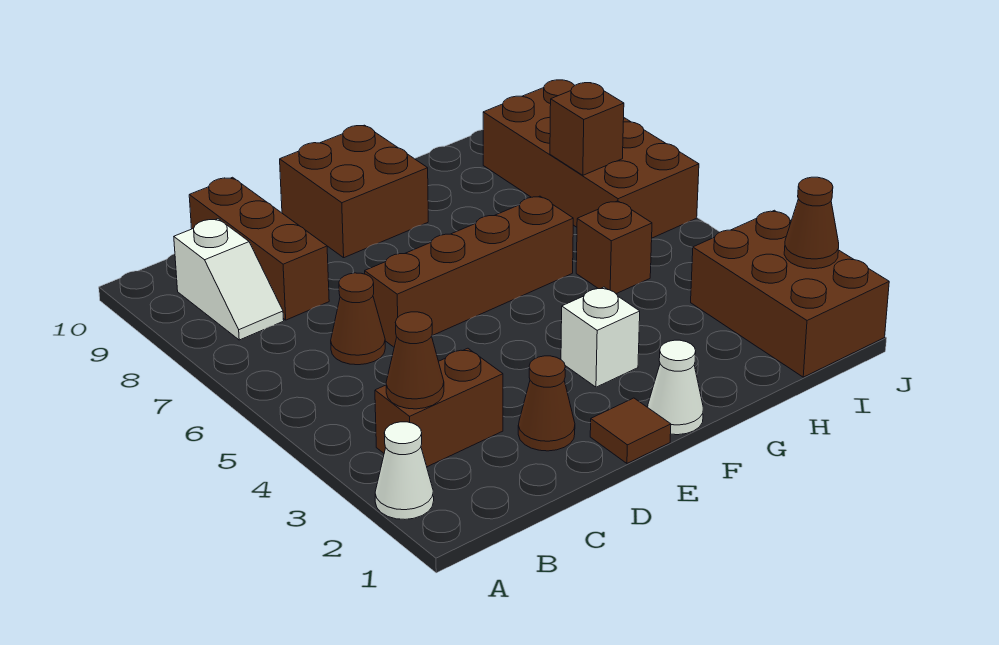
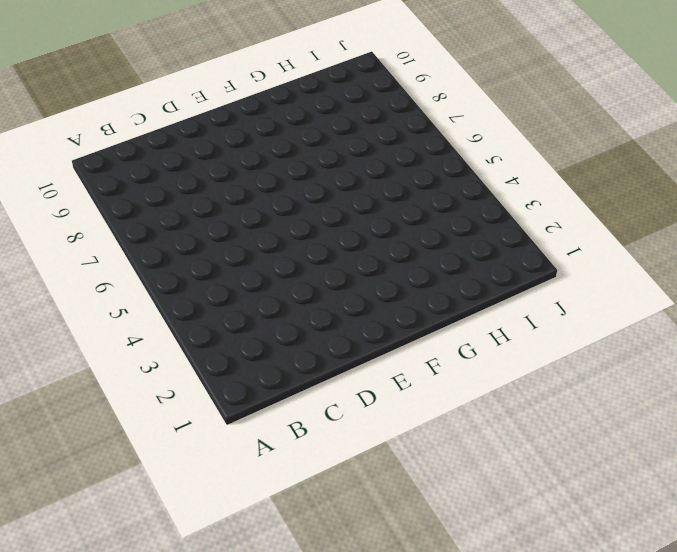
none -> white 1x1 cone [375,422,434,519]
none -> brown 1x2 brick [375,348,503,467]
none -> white 1x2 slope [174,219,284,340]

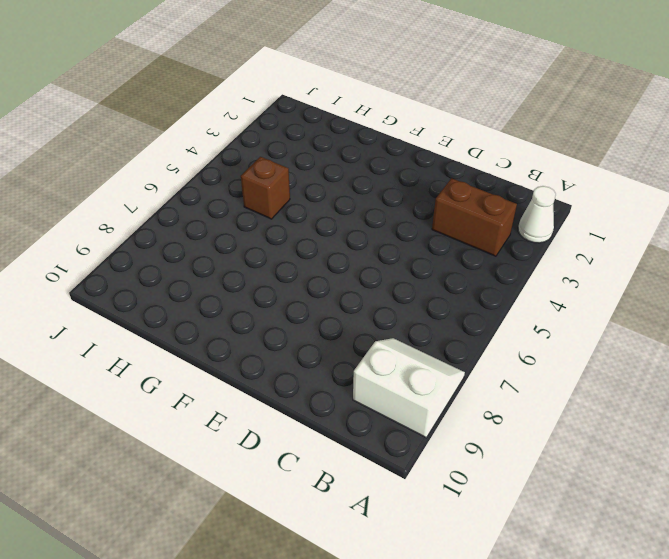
white 2x2 slope [353,338,465,438] -> white 1x2 slope [174,219,284,340]
none -> brown 1x1 cone [331,273,385,365]
none -> brown 1x3 brick [189,177,329,320]
none -> brown 1x1 cone [518,356,575,451]

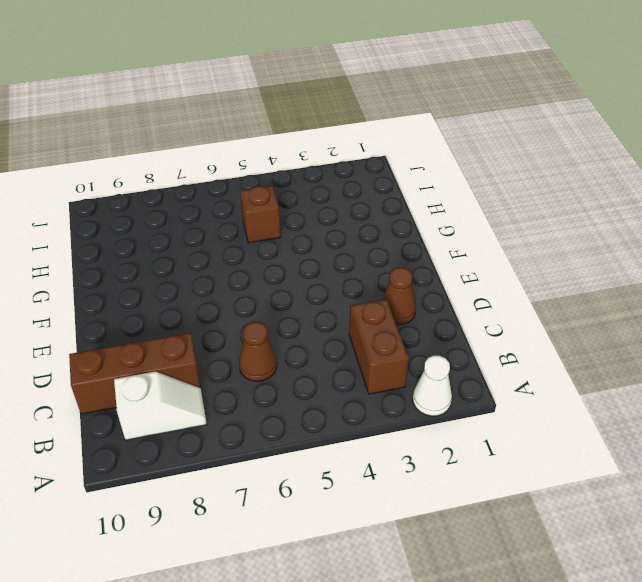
none -> brown 1x4 brick [365,196,573,347]
none -> brown 1x1 tile [590,398,671,463]
none -> brown 2x2 brick [280,125,428,258]

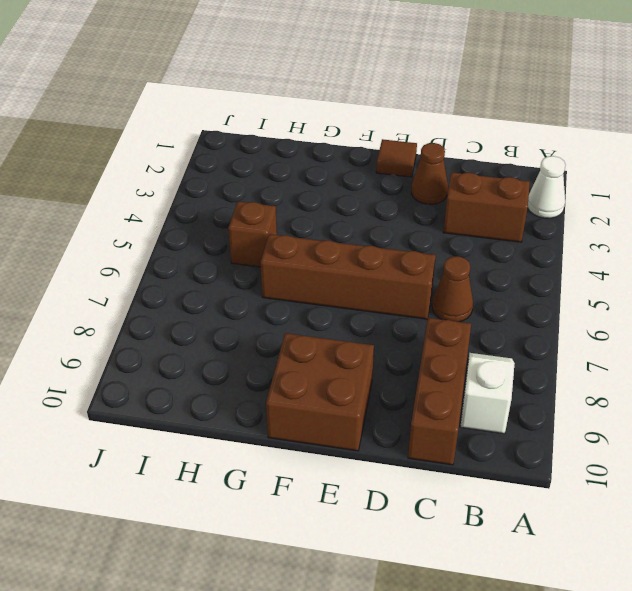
none -> white 1x1 cone [648,340,703,435]
none -> white 1x1 brick [561,287,640,387]
none -> brown 2x3 brick [691,210,889,377]

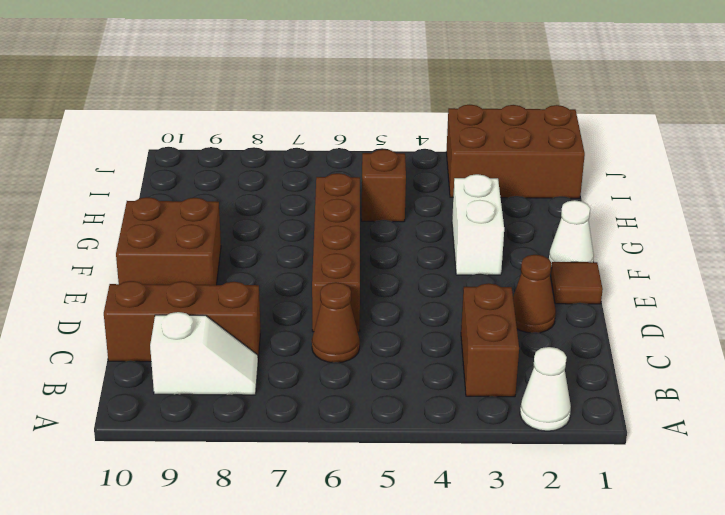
white 1x2 brick [452,174,504,275] -> white 1x1 brick [561,287,640,387]
none -> brown 2x4 brick [483,80,699,238]
none -> brown 1x1 cone [386,312,444,409]
none -> brown 1x1 brick [550,83,624,175]

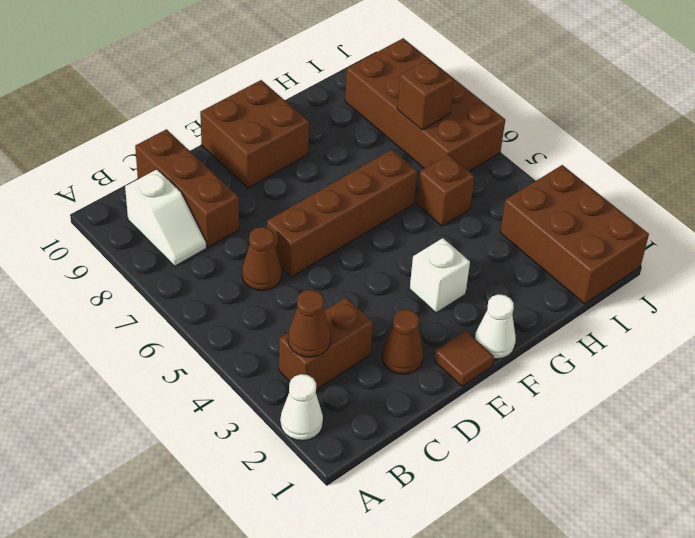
none -> brown 1x1 cone [784,177,839,269]

